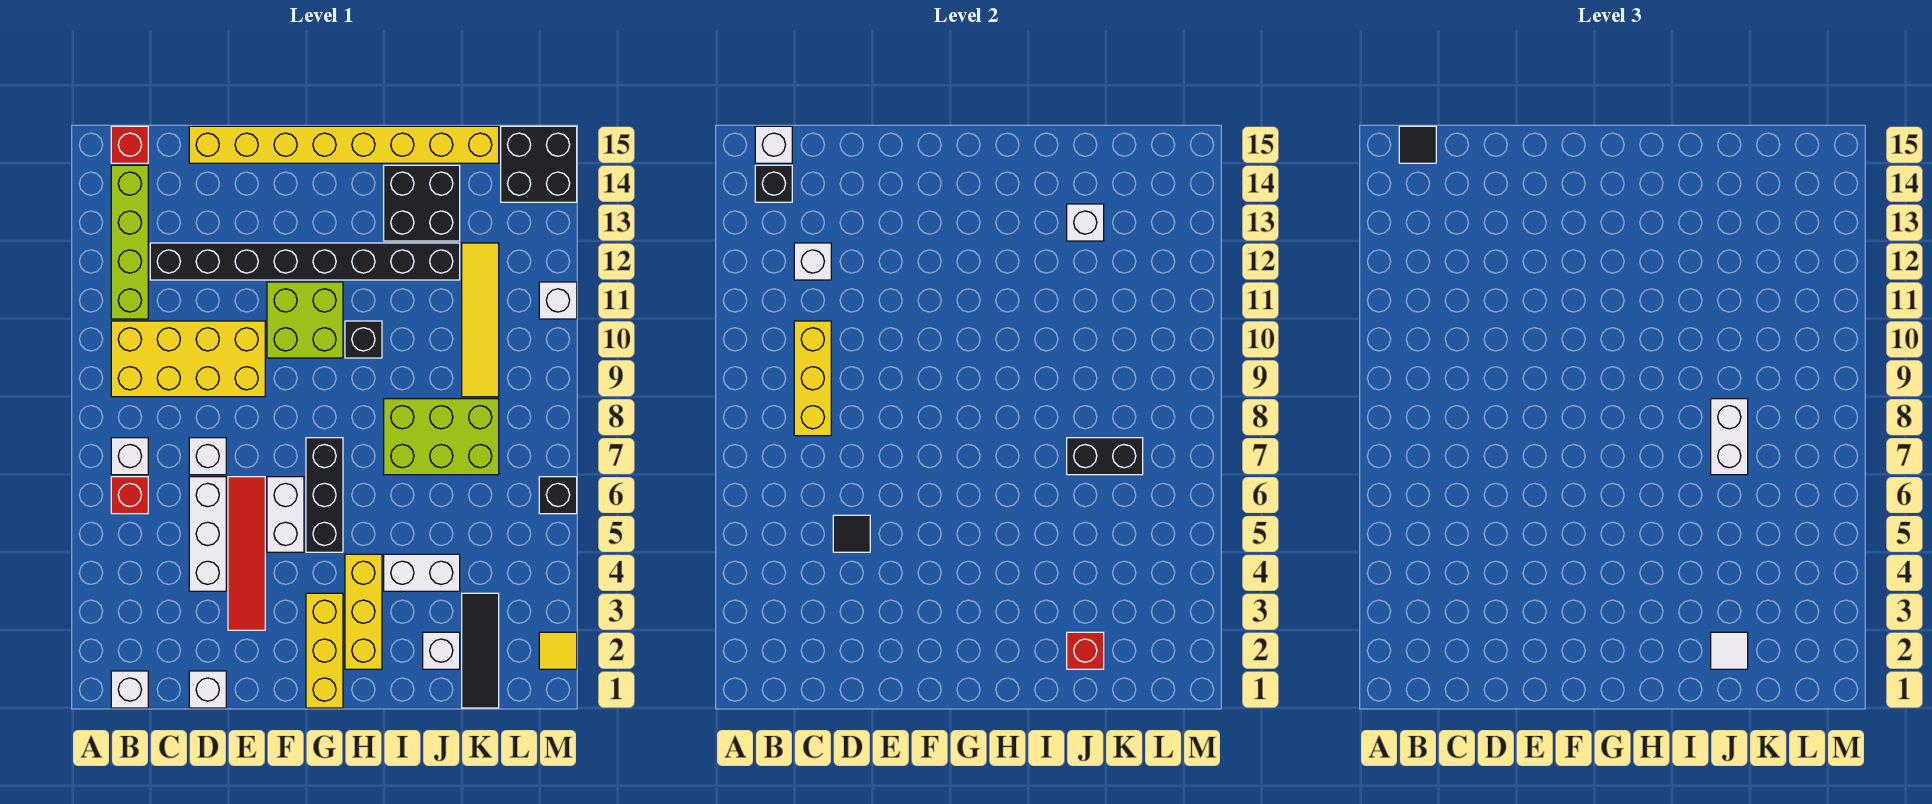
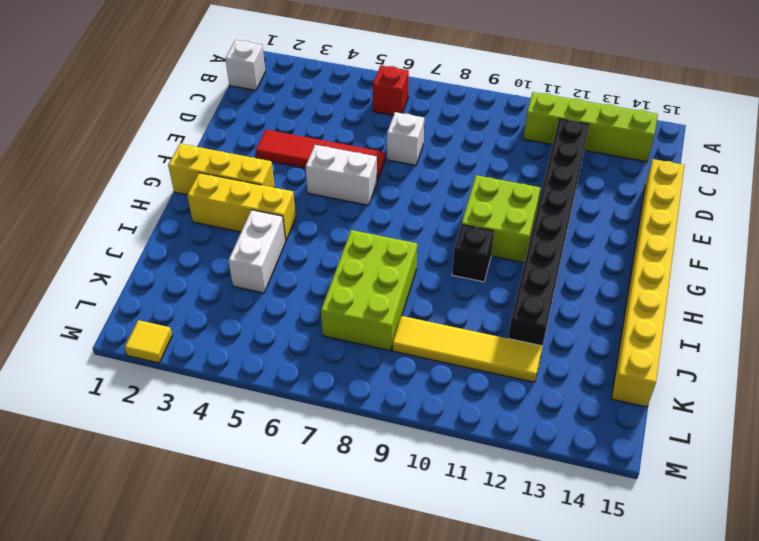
none -> white 1x1 brick [111,438,148,475]
none -> yellow 2x4 brick [111,321,265,397]
none -> red 1x1 brick [111,126,148,163]
none -> white 1x1 brick [189,671,226,708]

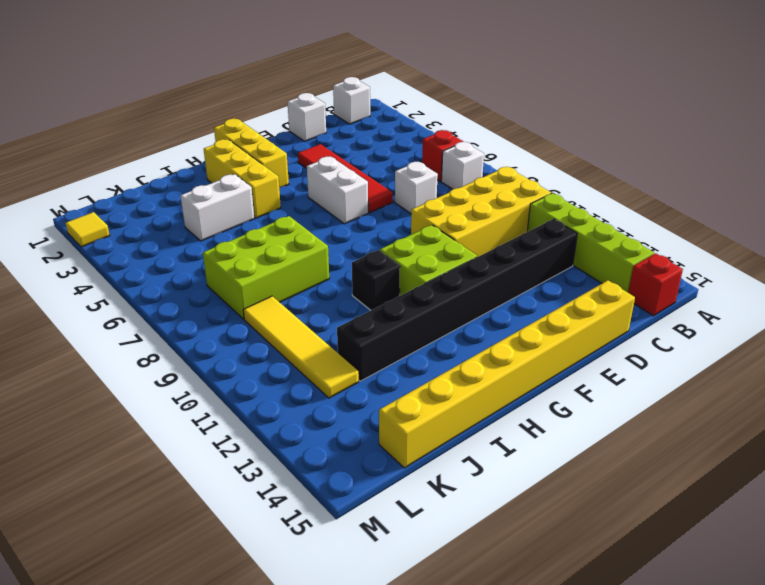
none -> white 1x3 brick [189,477,226,591]
none -> black 1x3 brick [306,438,343,552]
none -> black 2x2 brick [384,165,460,241]
none -> white 1x1 brick [423,632,460,669]

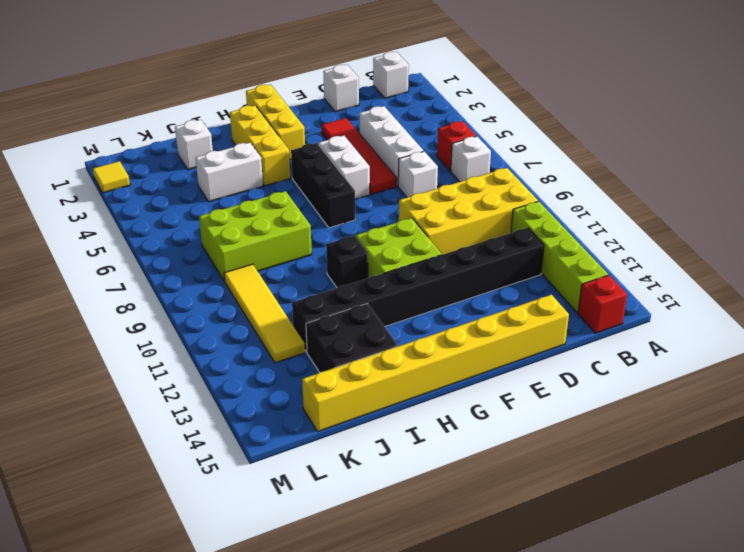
none -> black 1x3 tile [462,593,499,708]
none -> black 2x2 brick [501,126,577,202]
none -> black 1x1 brick [539,477,577,514]
none -> white 1x1 brick [539,282,577,319]

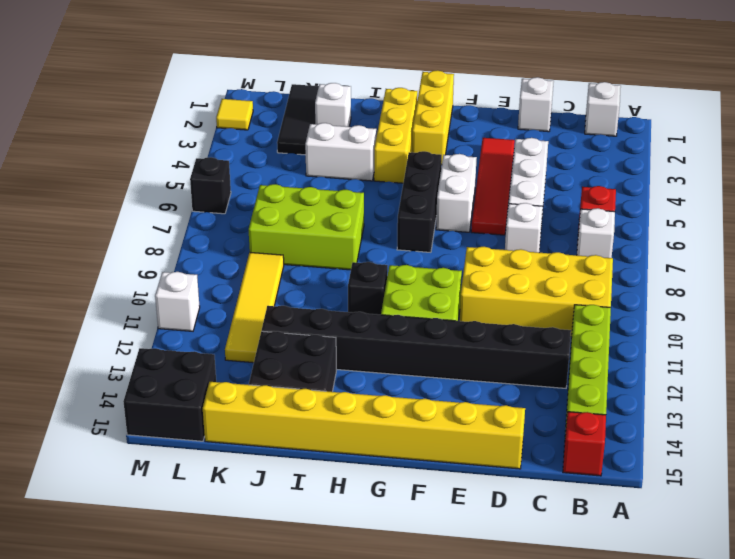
none -> black 1x1 brick [755,165,792,202]
none -> white 1x1 brick [755,126,792,163]
none -> yellow 1x3 brick [794,321,831,436]
none -> white 1x1 brick [794,243,831,280]

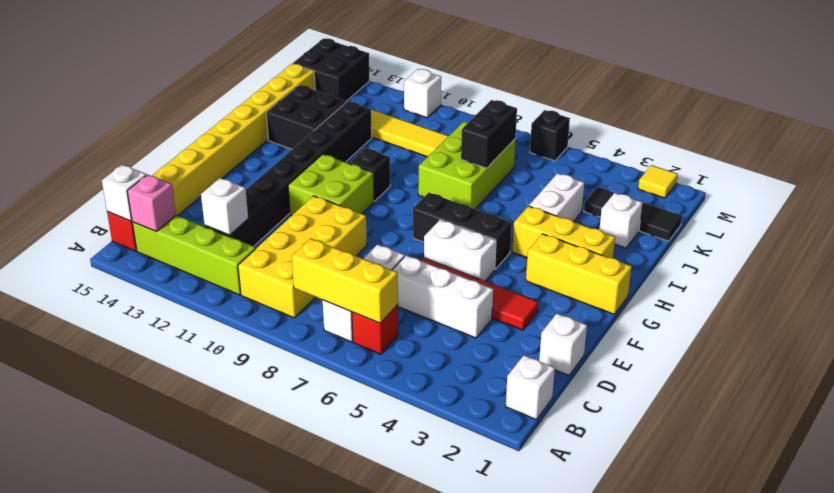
yellow 1x3 brick [292,238,398,323] -> yellow 1x3 brick moved to [794,321,831,436]
pink 1x1 brick [127,175,176,231] -> black 1x1 brick [755,165,792,202]
none -> black 1x1 tile [833,515,870,552]
none -> red 1x1 brick [1067,632,1104,669]
none -> white 1x1 brick [1067,204,1104,241]
none -> black 1x1 tile [1399,126,1436,163]

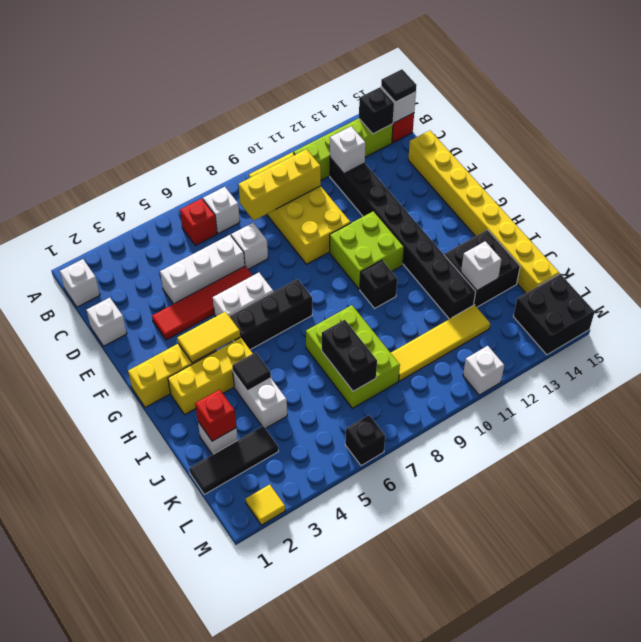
yellow 1x2 tile [177,312,240,363] -> none
black 1x1 tile [232,352,271,391] -> black 1x1 tile moved to [833,515,870,552]
none -> white 1x1 tile [1711,632,1748,669]
none -> white 1x2 brick [1711,399,1748,475]

